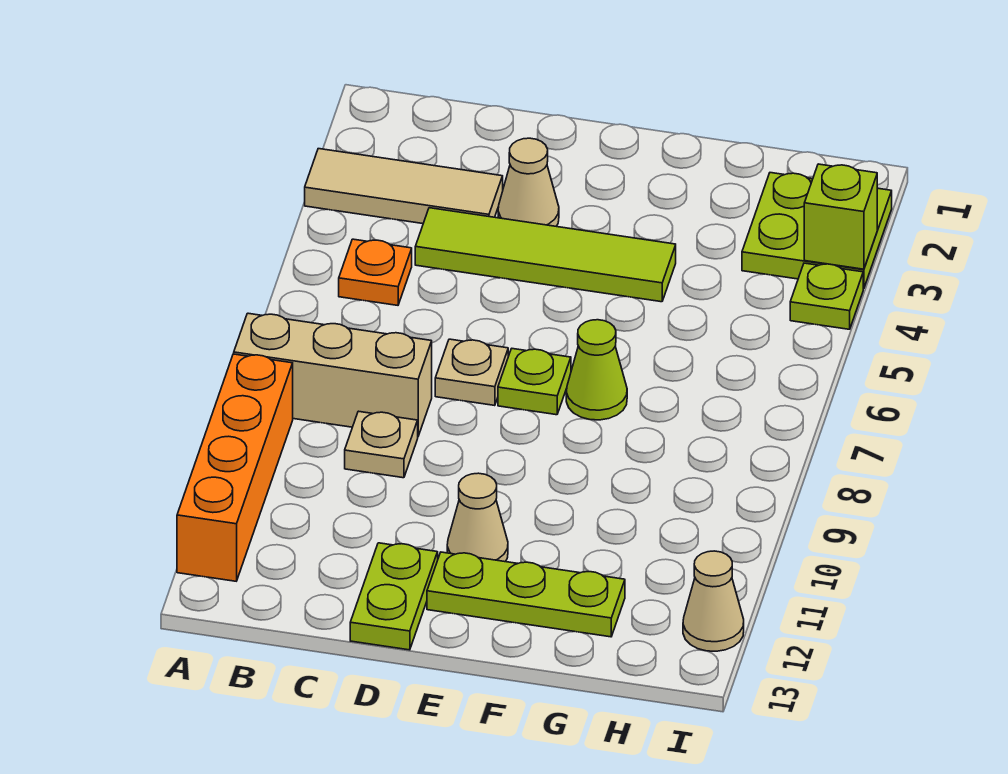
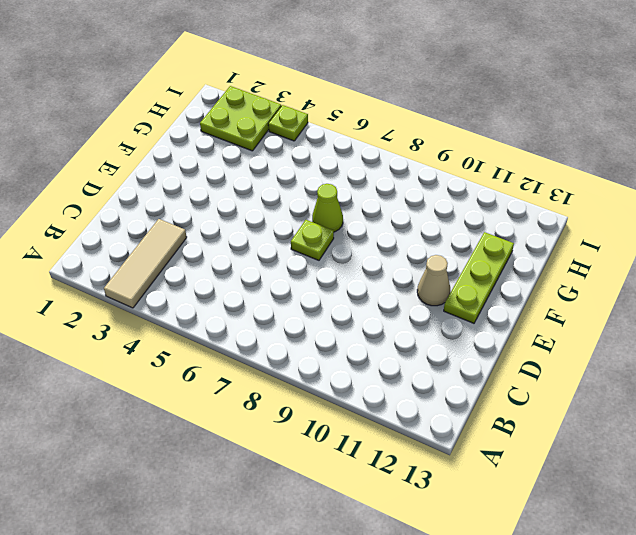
none -> tan 1x3 brick [234,313,432,436]
none -> orange 1x4 brick [177,354,293,581]
none -> orange 1x1 plate [339,239,412,305]

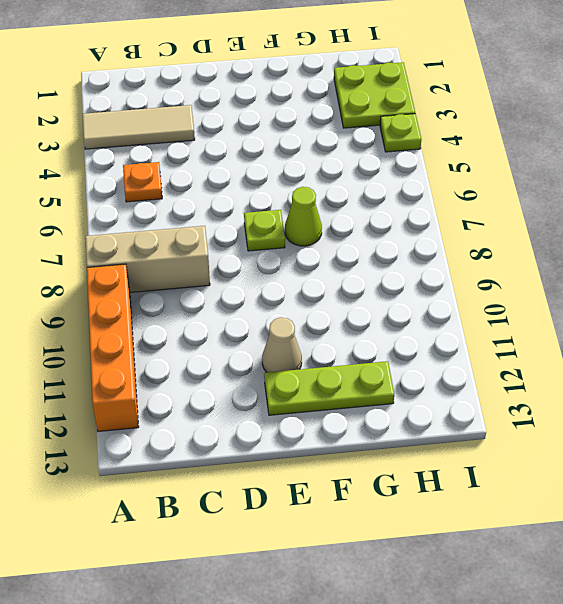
none -> lime 1x4 tile [415,208,676,302]
none -> tan 1x1 plate [345,411,418,478]
none -> tan 1x1 cone [498,138,559,226]

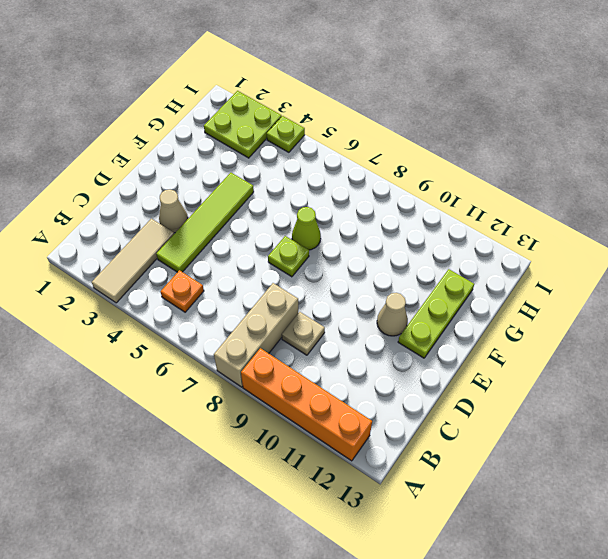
none -> tan 1x1 plate [435,339,508,406]
none -> lime 1x2 plate [350,543,438,650]
none -> tan 1x1 cone [683,551,744,651]

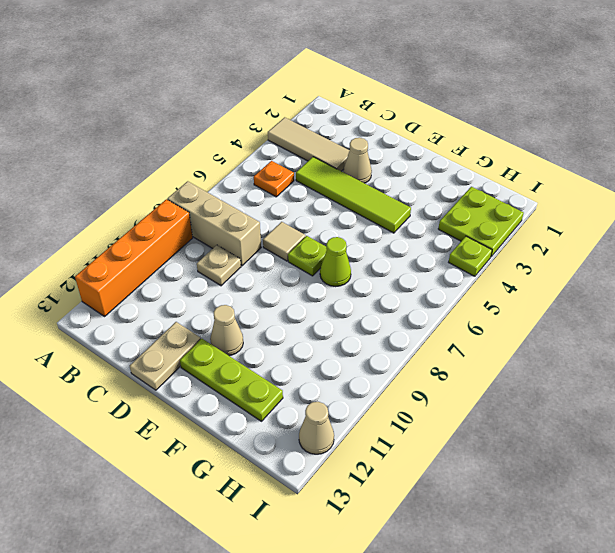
tan 1x1 tile [263,222,305,261] -> tan 1x1 plate [435,339,508,406]
tan 1x2 plate [130,322,201,390] -> lime 1x2 plate [350,543,438,650]
none -> lime 1x1 brick [804,164,877,269]

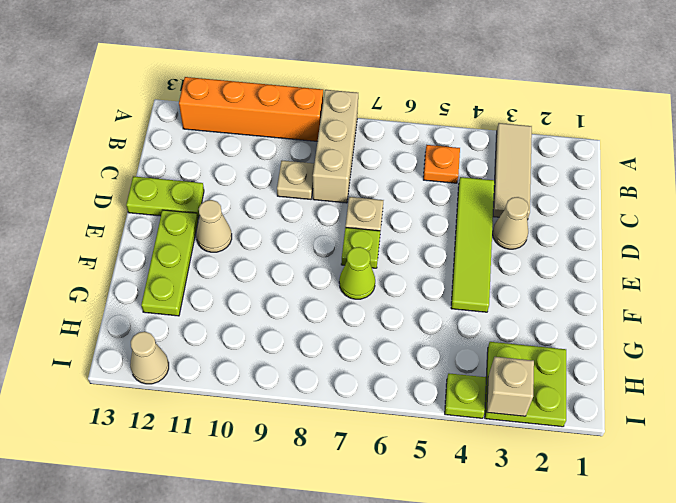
tan 1x1 brick [487,357,534,416] -> lime 1x1 brick [804,164,877,269]

